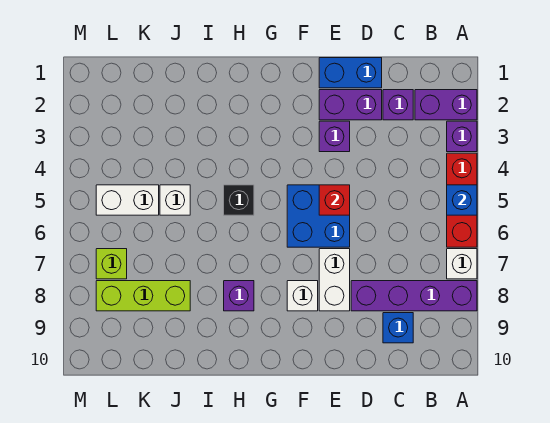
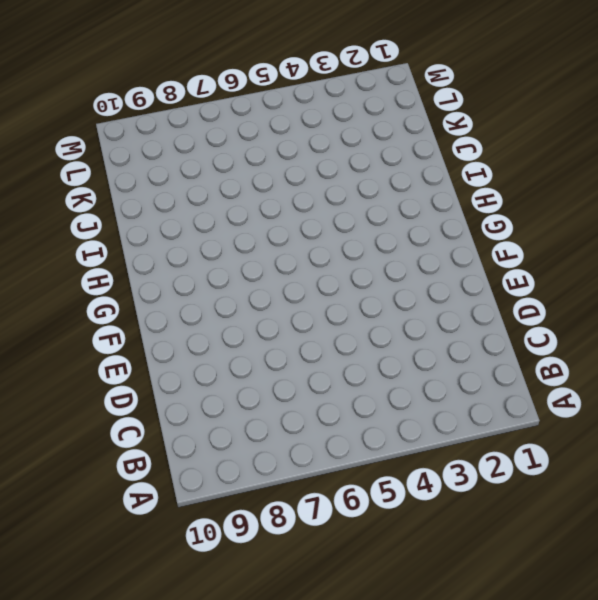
none -> purple 1x2 brick [415,90,477,120]
none -> purple 1x1 brick [447,121,477,152]
none -> red 1x3 brick [447,153,477,247]

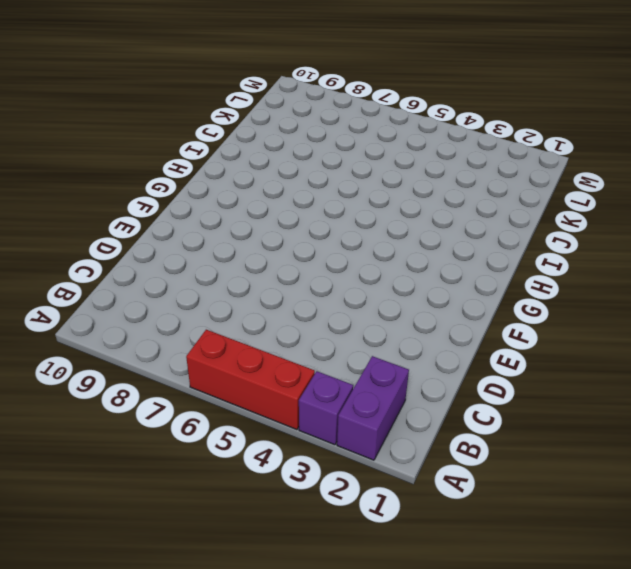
none -> white 1x1 brick [447,249,477,279]
none -> purple 1x4 brick [351,281,477,311]
none -> purple 1x1 brick [383,90,413,120]

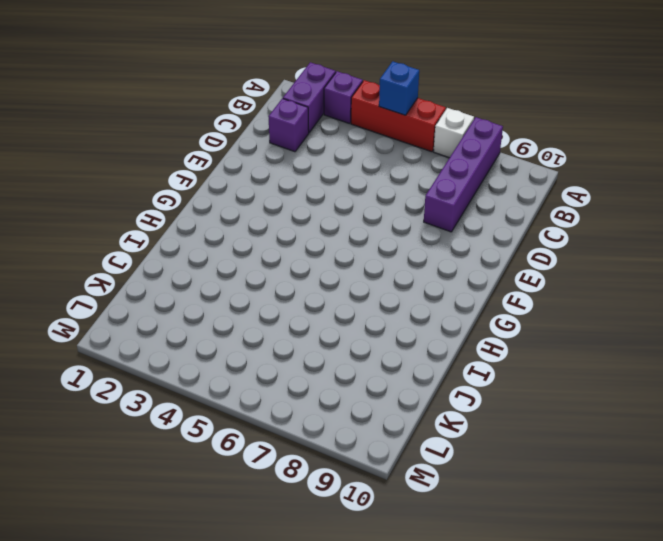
none -> blue 1x1 brick [383,313,413,343]
none -> blue 1x2 brick [319,58,382,88]
none -> purple 1x2 brick [319,90,382,120]

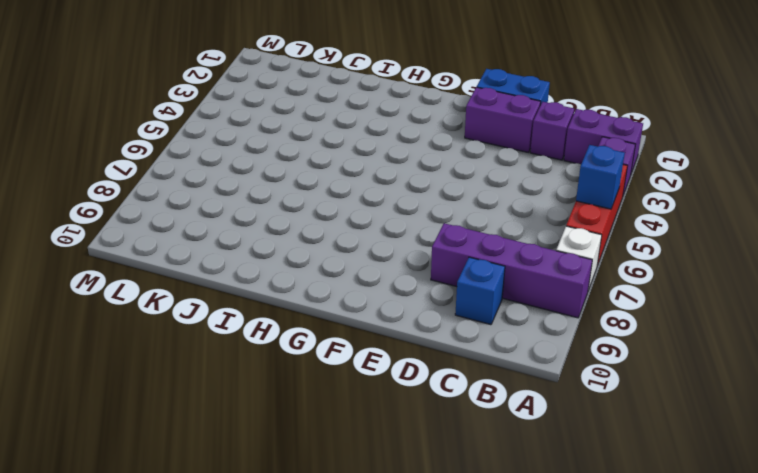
none -> purple 1x1 brick [319,121,350,152]
none -> blue 2x2 brick [287,185,350,247]
none -> white 1x2 brick [319,249,350,311]

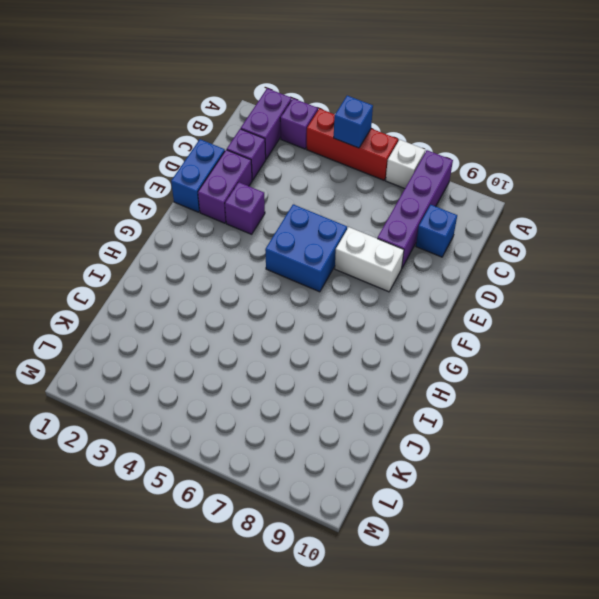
none -> white 1x1 brick [287,281,318,311]
none -> black 1x1 brick [224,185,254,215]
none -> purple 1x1 brick [224,281,254,311]

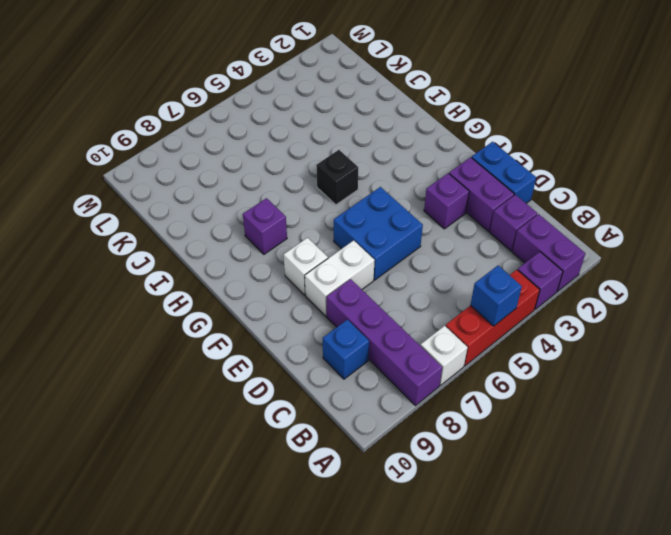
none -> white 1x1 brick [160,185,190,215]
none -> lime 1x3 brick [96,281,190,311]
none -> white 1x2 brick [96,185,159,215]

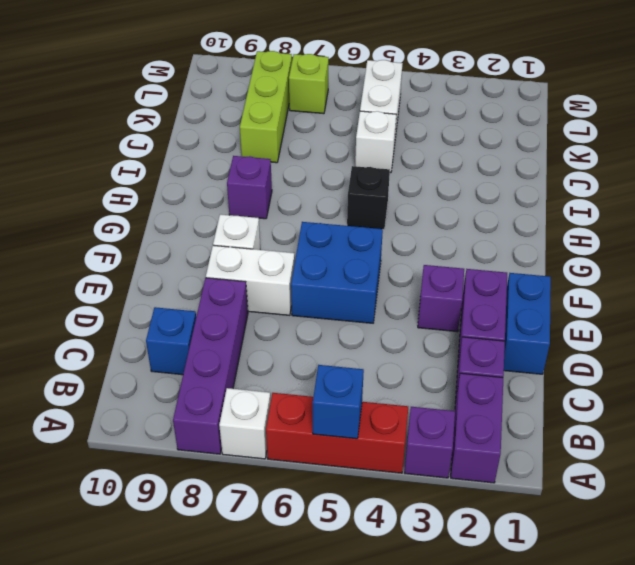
none -> red 1x1 brick [319,185,350,215]

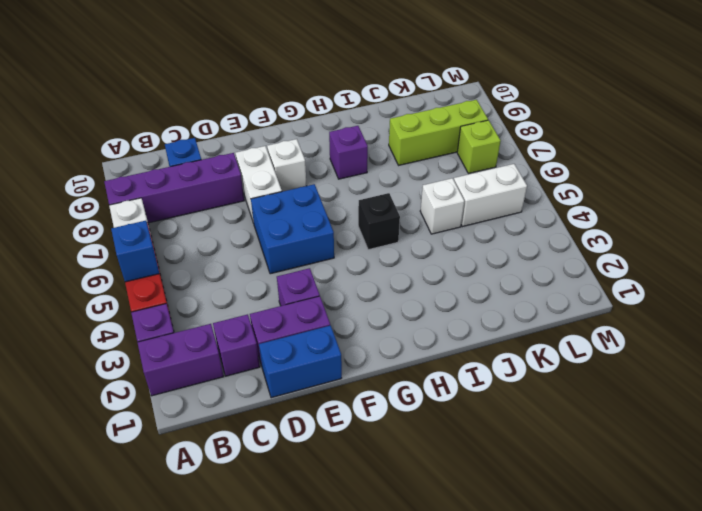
none -> red 1x1 brick [319,185,350,215]

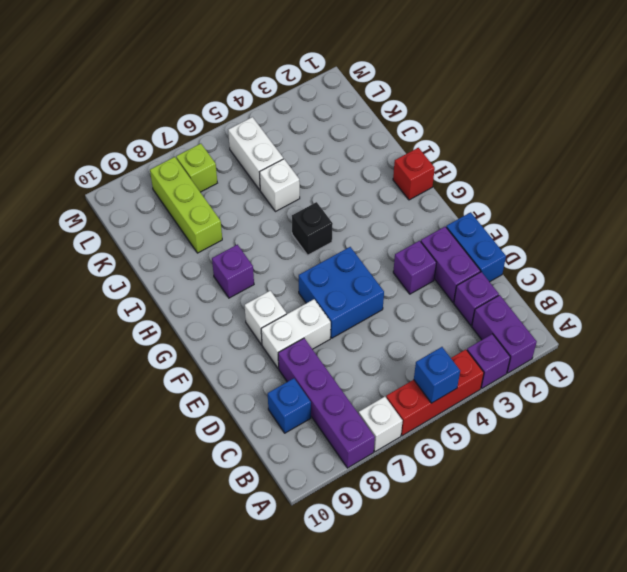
red 1x1 brick [393,148,435,200] -> red 1x1 brick moved to [319,185,350,215]

